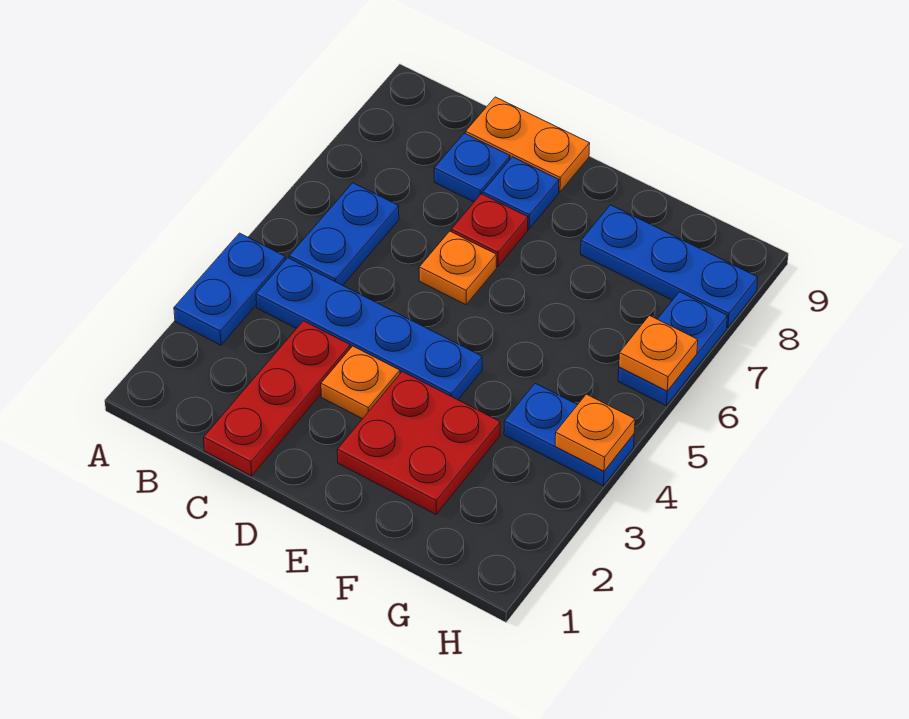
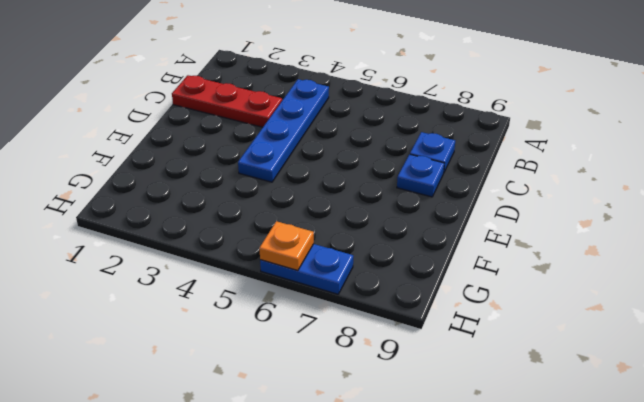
none -> blue 1x2 plate [174,233,285,345]
none -> blue 1x2 plate [289,183,399,285]
none -> orange 1x2 plate [466,97,590,192]

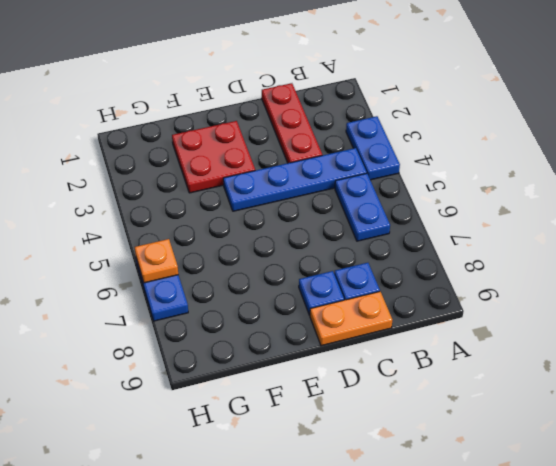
none -> orange 1x1 plate [321,346,400,419]
none -> orange 1x1 plate [419,231,496,305]
none -> red 1x1 plate [451,194,528,267]

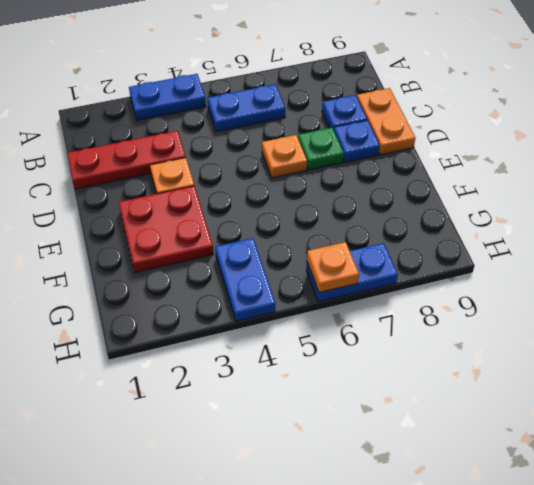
green 1x1 plate [298,128,344,170] -> red 1x1 plate [451,194,528,267]
none -> blue 1x4 plate [256,258,482,400]
none -> blue 1x3 plate [581,205,758,328]
none -> orange 1x1 plate [555,394,635,471]

